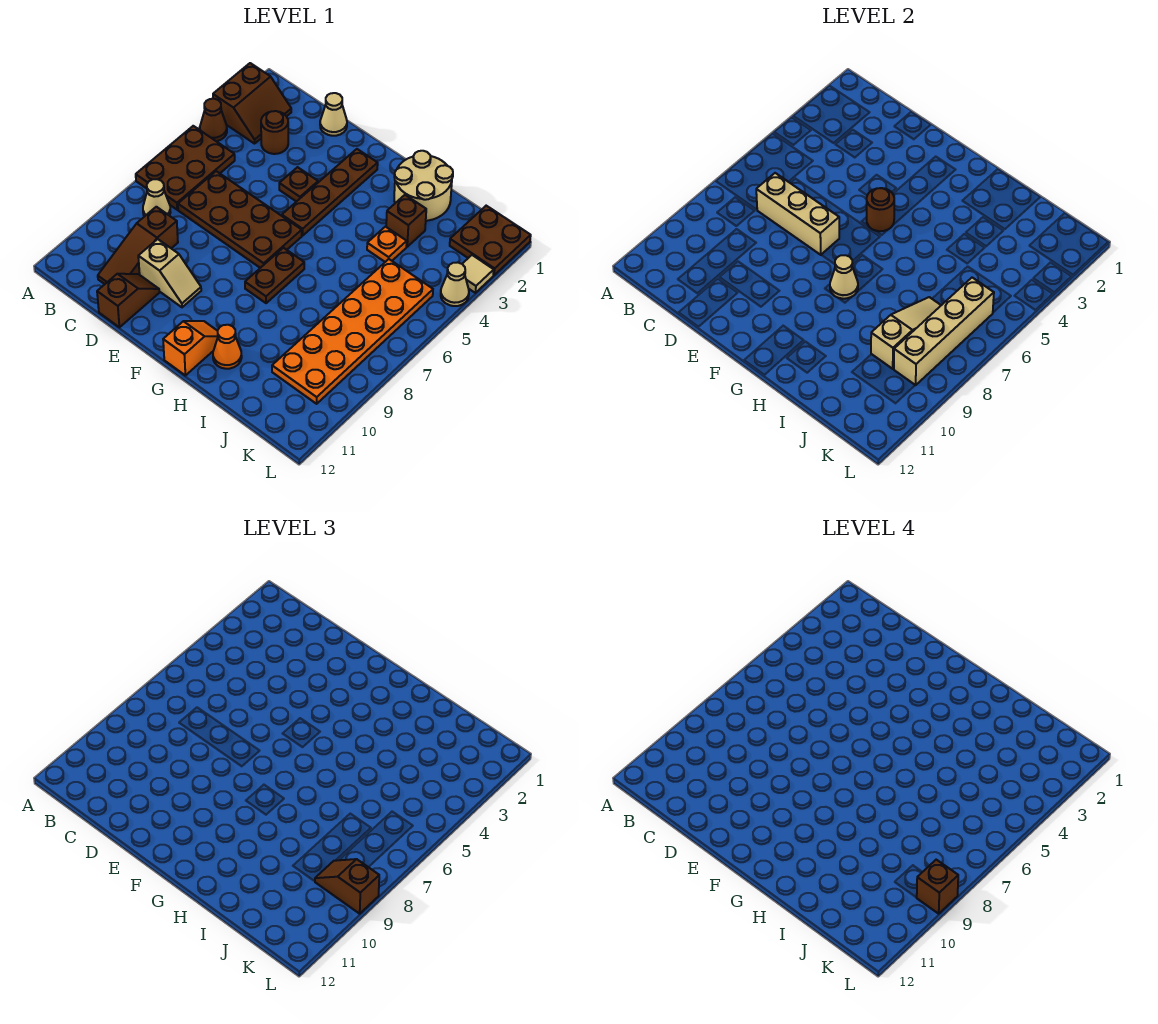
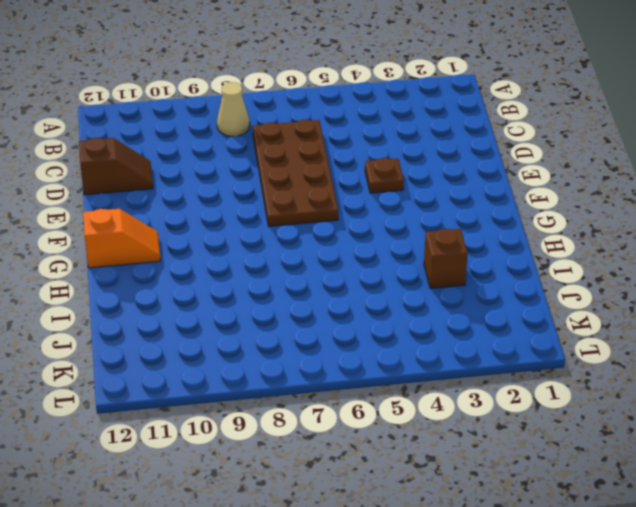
none -> brown 2x2 slope [213,63,291,144]
none -> brown 1x1 cone [200,99,227,141]
none -> brown 2x3 plate [136,126,235,210]

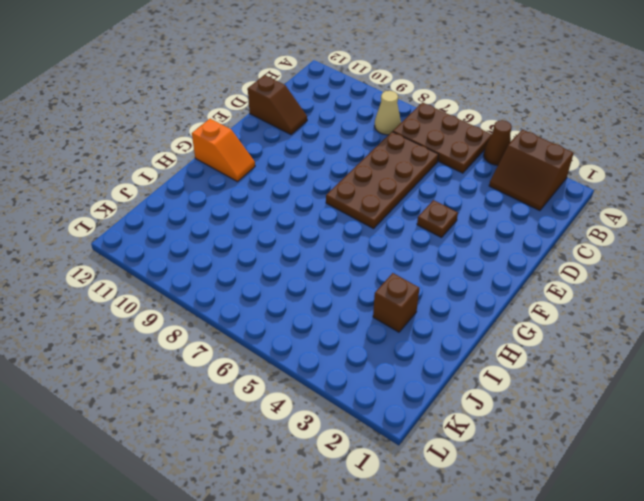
none -> brown 1x1 round brick [261,111,288,154]
none -> brown 1x3 slope [98,207,178,284]
none -> tan 1x1 cone [320,93,347,136]

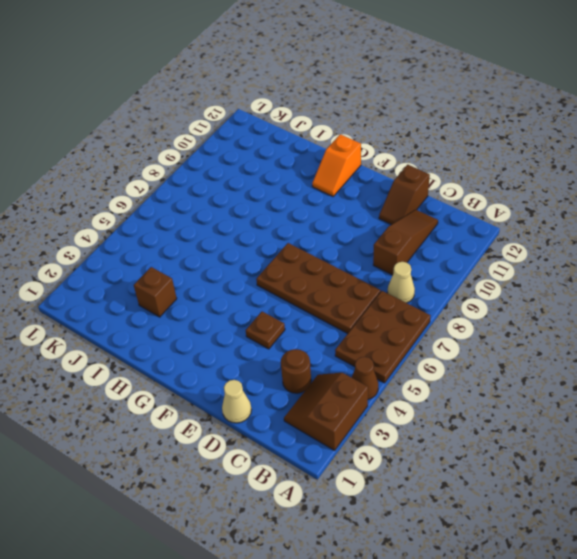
none -> tan 1x2 slope [138,239,201,307]
none -> brown 1x4 plate [282,149,378,236]
none -> brown 1x2 plate [245,248,304,303]

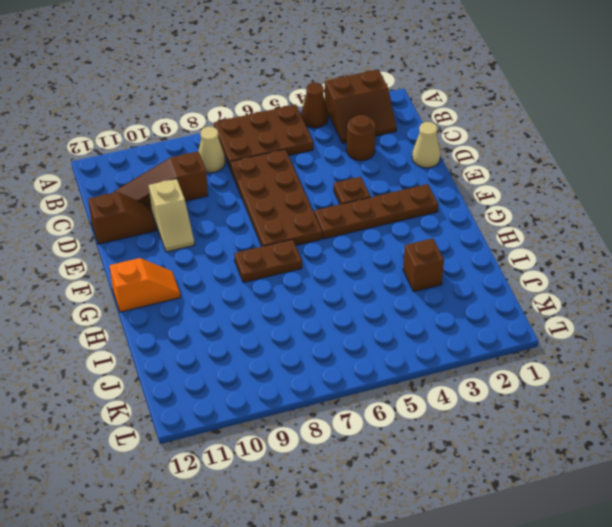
none -> tan 2x2 round brick [394,151,453,221]
none -> orange 1x1 cone [213,325,242,369]
none -> orange 1x1 plate [367,227,407,262]

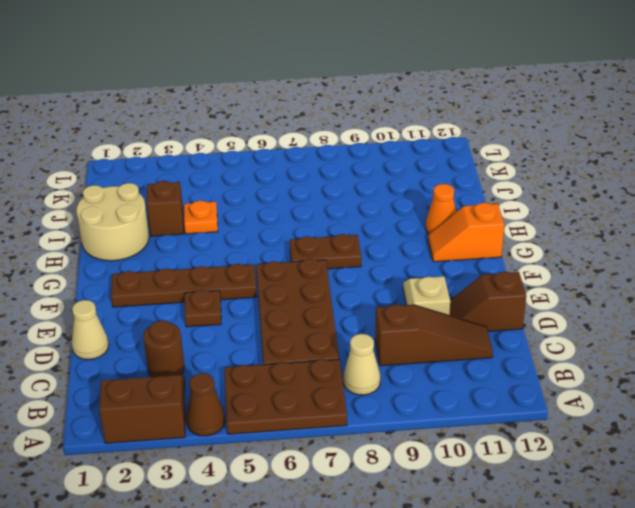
none -> orange 2x6 plate [272,259,433,404]
none -> brown 2x2 plate [450,206,531,275]
none -> tan 1x1 tile [463,255,494,293]

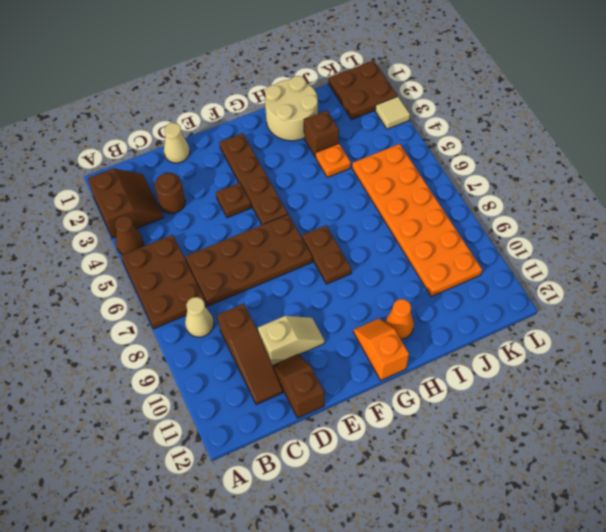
none -> tan 1x1 cone [441,262,469,306]
none -> tan 1x3 brick [756,173,839,255]
none -> brown 1x1 round brick [867,188,894,231]

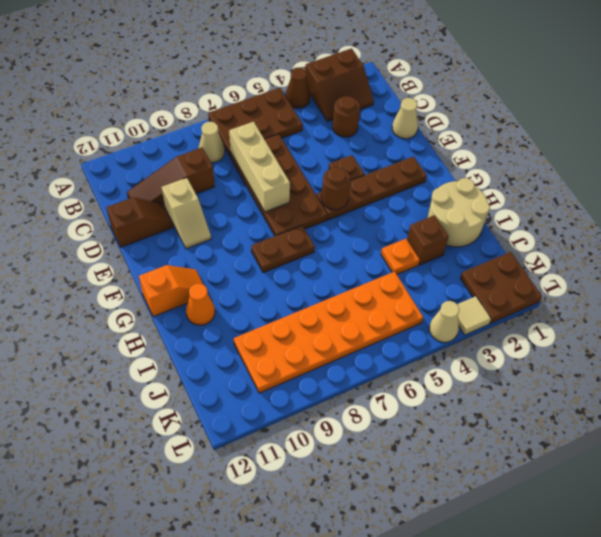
none -> tan 1x1 cone [830,255,858,299]
none -> tan 1x3 slope [871,297,941,369]
none -> tan 1x4 brick [894,278,994,385]

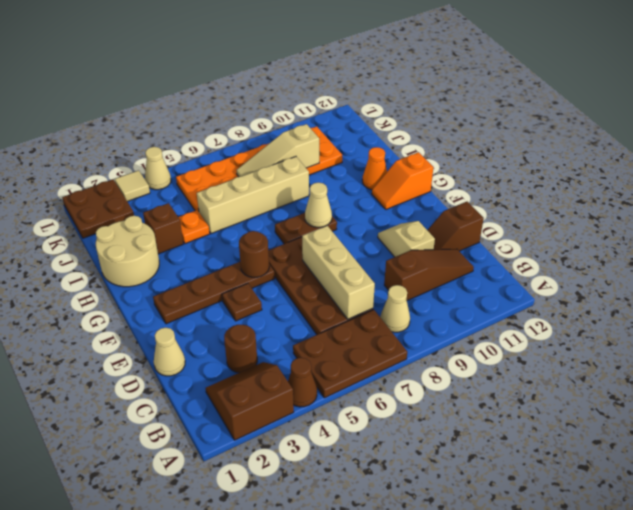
tan 1x4 brick [197,157,309,234] -> tan 1x4 brick moved to [894,278,994,385]
none -> brown 1x2 slope [315,859,379,914]
none -> brown 1x1 brick [916,860,958,914]

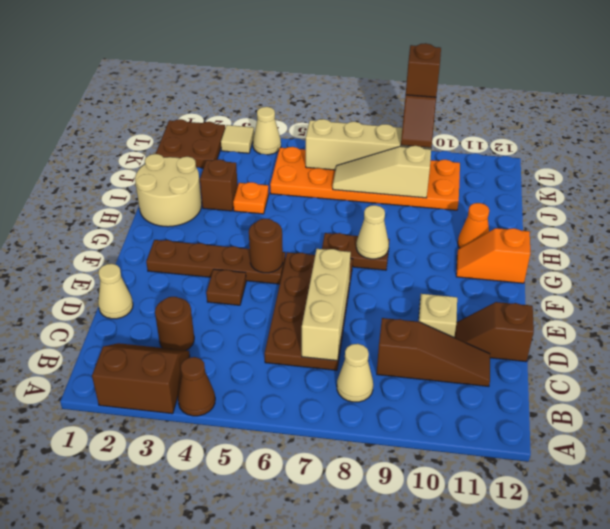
none -> brown 2x3 plate [136,126,235,210]

